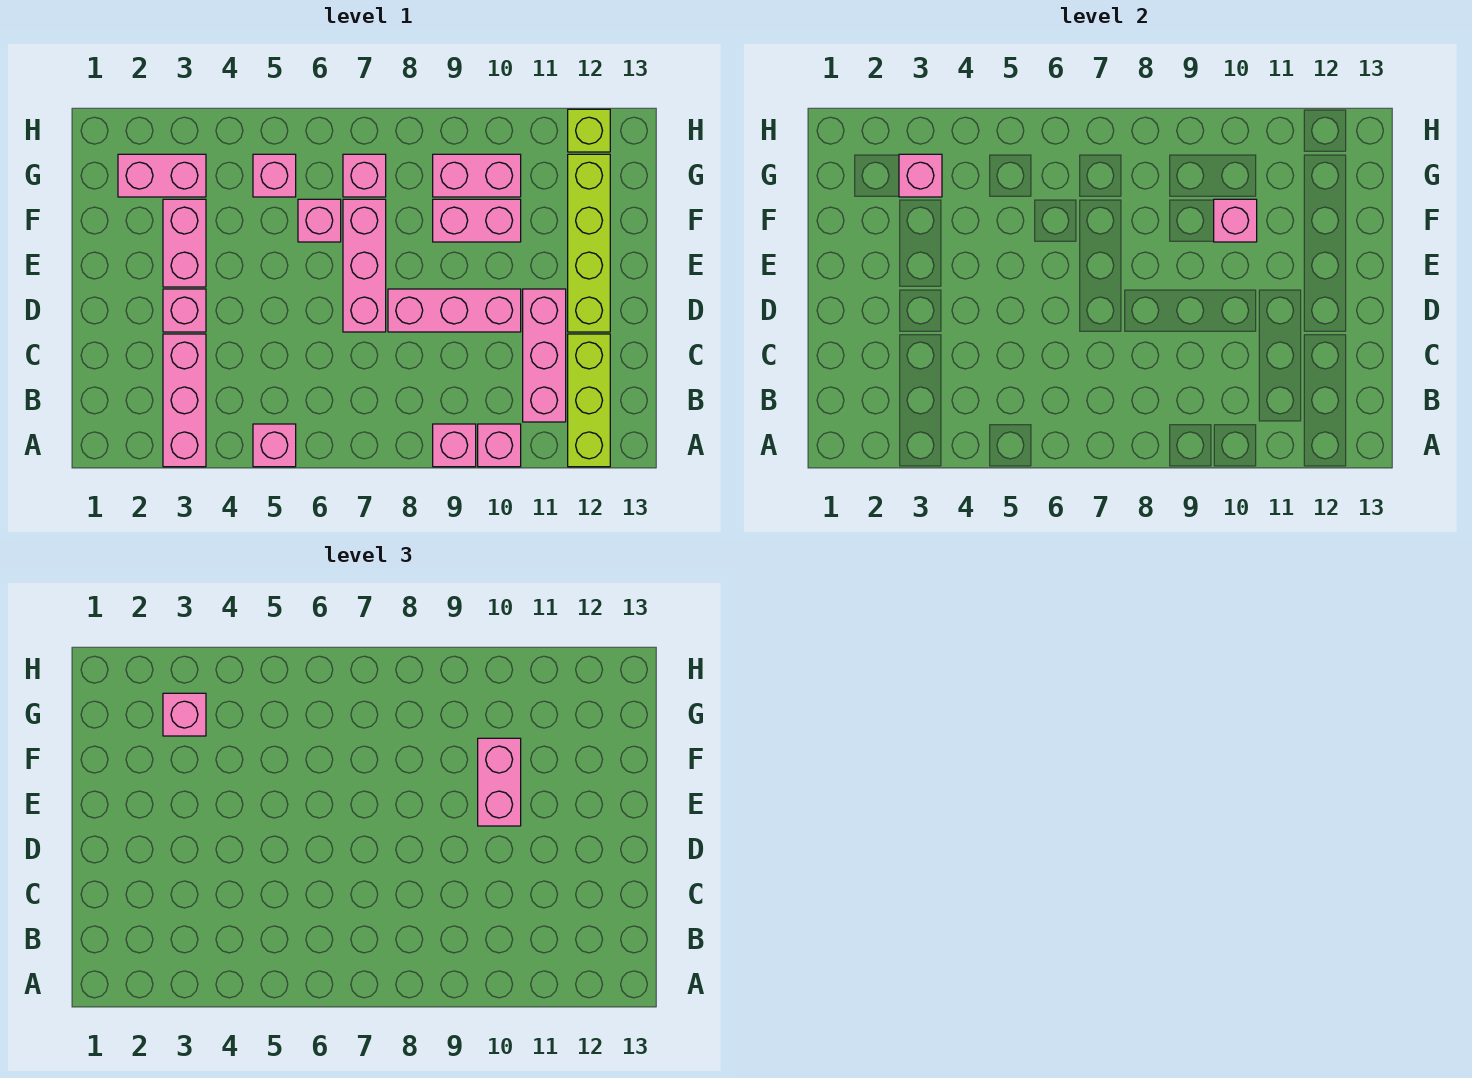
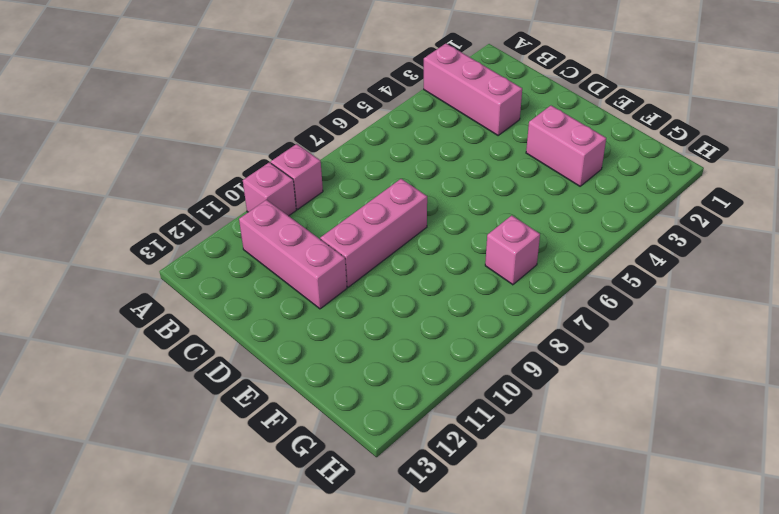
none -> pink 1x1 brick [253,424,296,467]
none -> lime 1x3 brick [568,334,610,467]
none -> pink 1x1 brick [163,289,206,332]

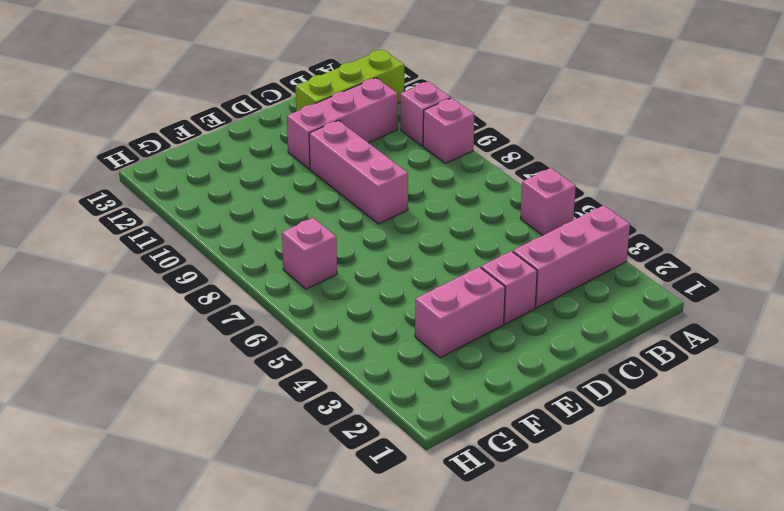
none -> pink 1x3 brick [343,199,386,332]
none -> lime 1x4 brick [568,154,610,332]
none -> pink 1x1 brick [298,199,341,242]

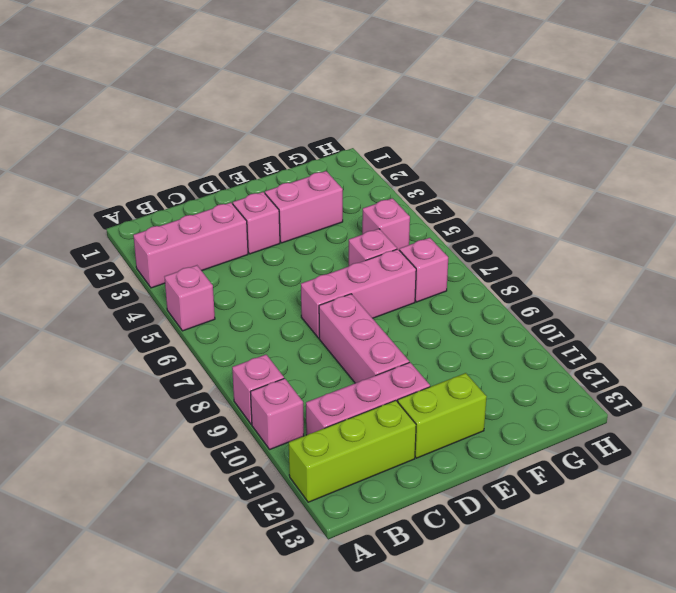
lime 1x2 brick [398,373,487,458] -> lime 1x4 brick [568,154,610,332]
none -> pink 1x2 brick [433,199,521,242]
none -> pink 1x2 brick [118,154,206,197]
none -> pink 1x2 brick [433,154,521,197]

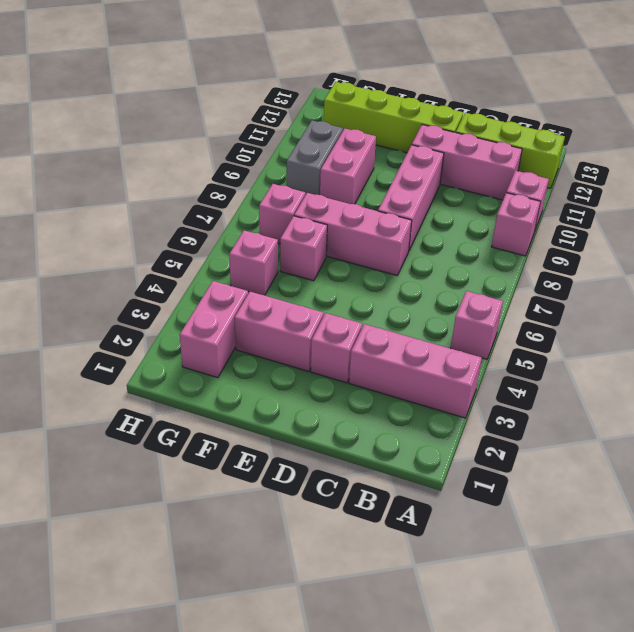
grey 1x2 brick [287,120,343,195] -> pink 1x2 brick [433,154,521,197]
none -> lime 1x1 brick [568,109,610,152]
none -> pink 1x1 brick [1214,199,1257,242]
none -> pink 1x1 brick [899,154,942,197]

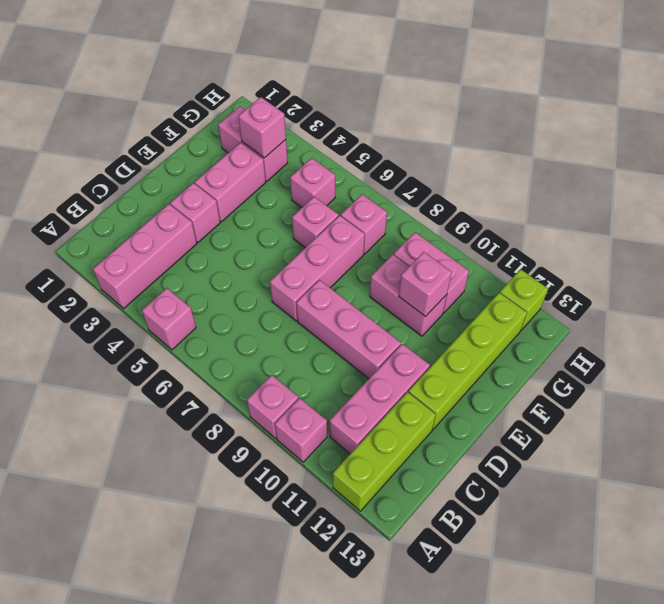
none -> pink 1x2 brick [478,738,521,826]
none -> pink 1x1 brick [163,693,206,736]

